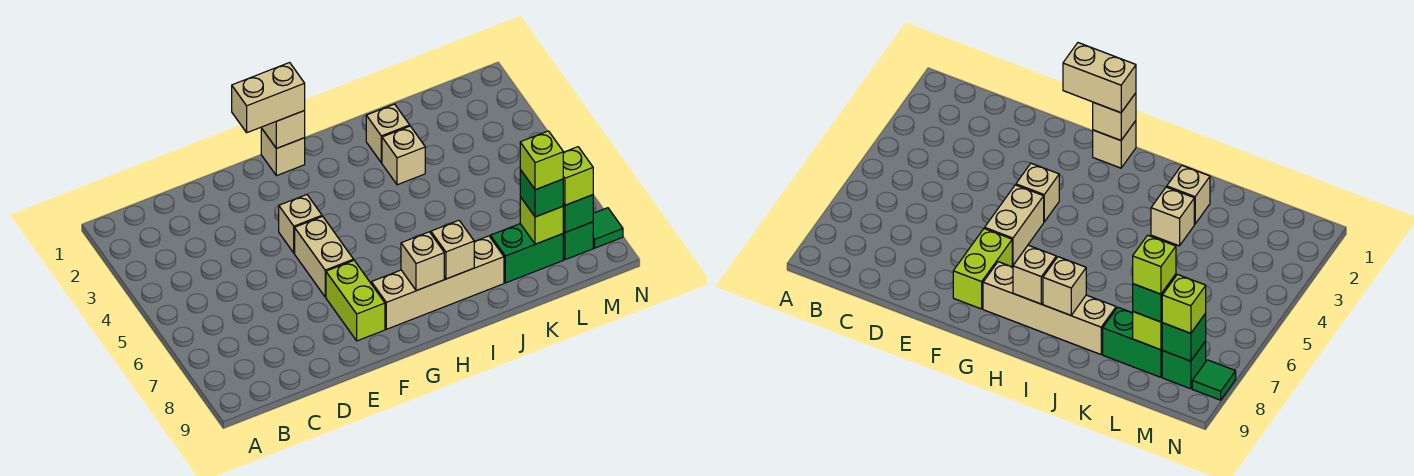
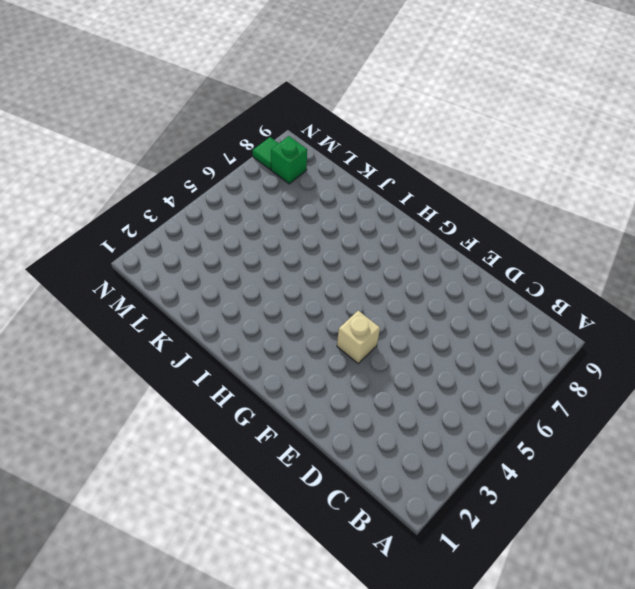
none -> tan 1x2 brick [295,216,354,297]
none -> lime 1x2 brick [326,261,385,341]
none -> tan 1x1 brick [261,128,305,176]

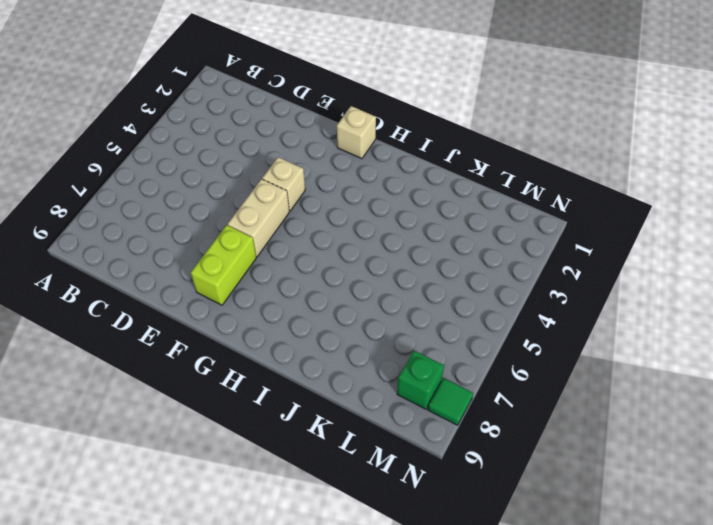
none -> tan 1x4 brick [371,236,504,329]
none -> tan 1x1 brick [366,104,410,163]
none -> tan 1x1 brick [382,126,425,185]

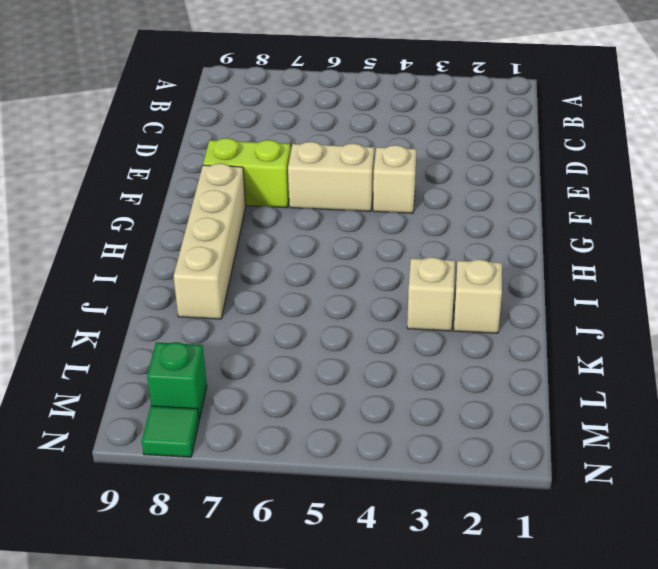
none -> tan 1x1 brick [261,128,305,176]
none -> green 1x2 brick [490,224,563,283]
none -> tan 1x1 brick [261,111,305,149]

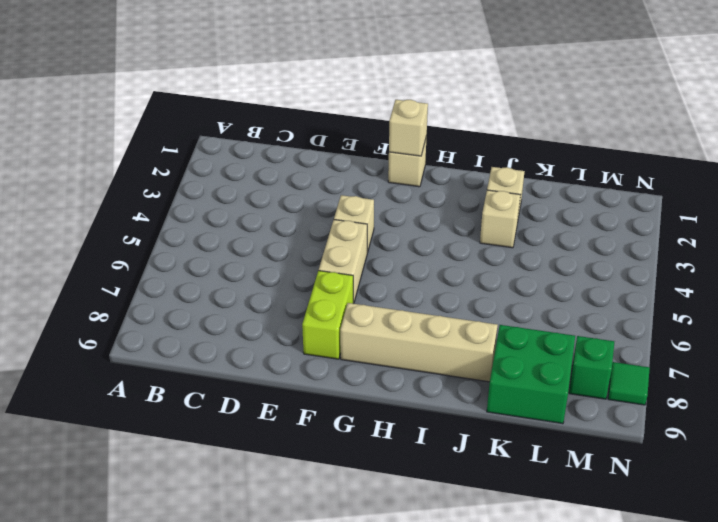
green 2x2 brick [487,325,575,424] -> green 1x2 brick [490,224,563,283]
none -> tan 1x1 brick [401,232,444,291]
none -> tan 1x1 brick [431,220,474,279]
none -> lime 1x1 brick [520,197,563,244]

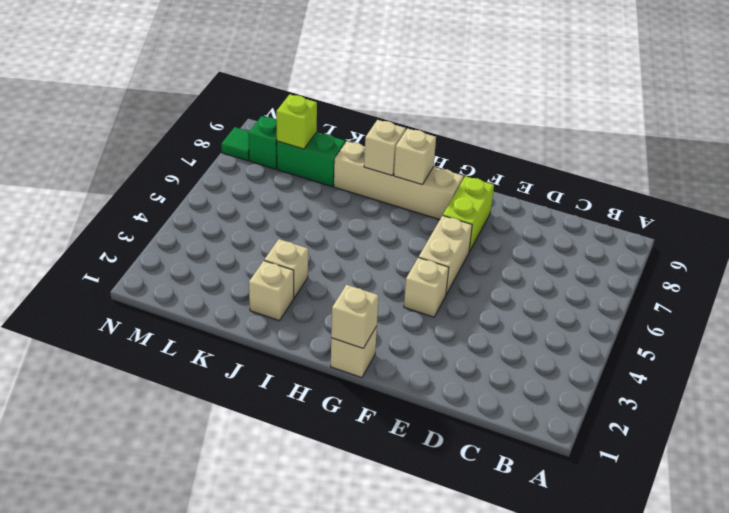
none -> green 1x1 brick [563,195,593,233]
none -> tan 1x2 brick [232,63,305,133]
none -> green 1x1 brick [520,170,563,217]

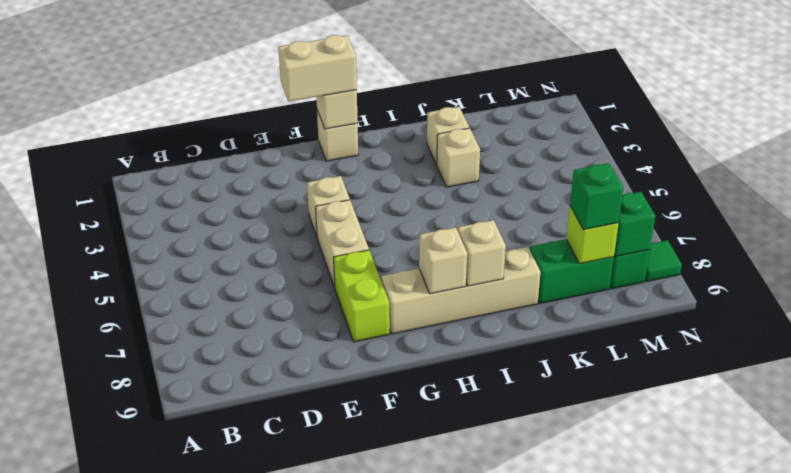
none -> lime 1x1 brick [563,147,593,205]
none -> lime 1x1 brick [520,131,563,190]

